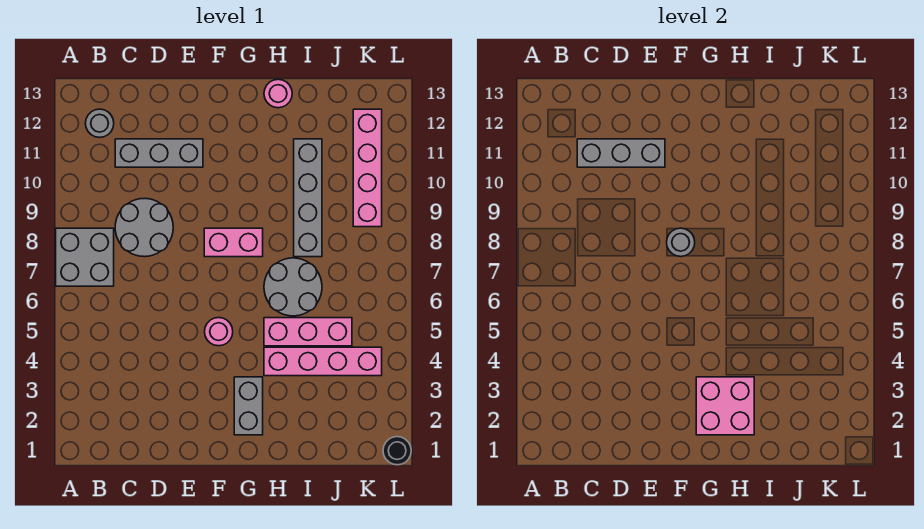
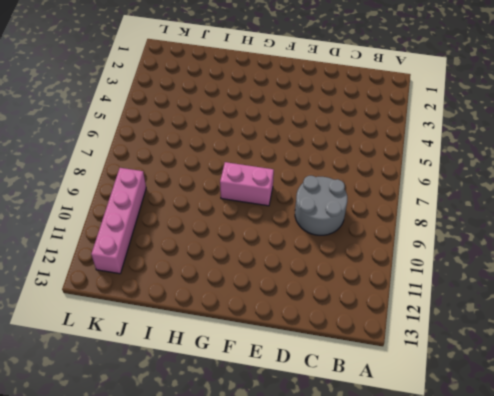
none -> grey 2x2 brick [56,228,114,286]
none -> grey 1x1 round brick [85,109,114,137]
none -> grey 1x3 brick [115,139,203,167]

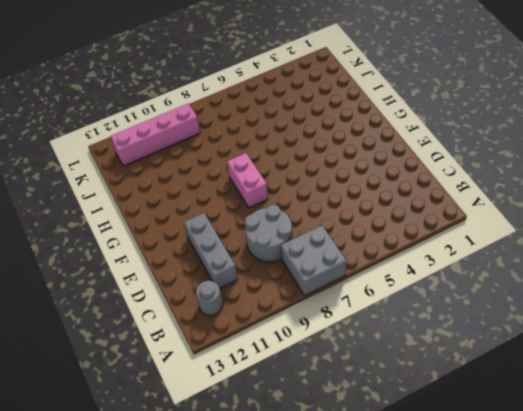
none -> pink 1x1 round brick [205,318,233,346]
none -> grey 1x2 brick [234,377,263,435]
none -> pink 1x4 brick [264,347,382,376]

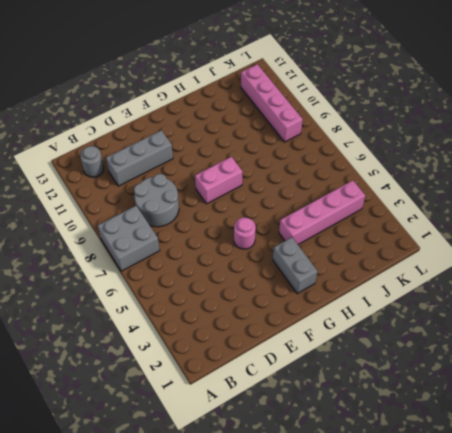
none -> pink 1x3 brick [264,318,352,346]
none -> grey 2x2 round brick [264,258,322,316]
none -> pink 1x1 round brick [264,79,292,108]

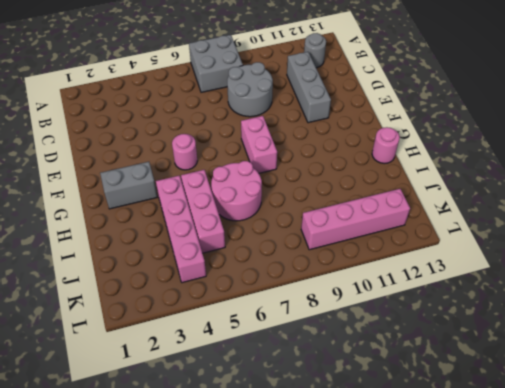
pink 2x2 round brick [211,161,262,221] -> grey 2x2 round brick [264,258,322,316]
none -> grey 1x4 brick [294,139,322,257]
none -> black 1x1 round brick [383,437,411,465]
none -> grey 1x3 brick [577,139,665,167]

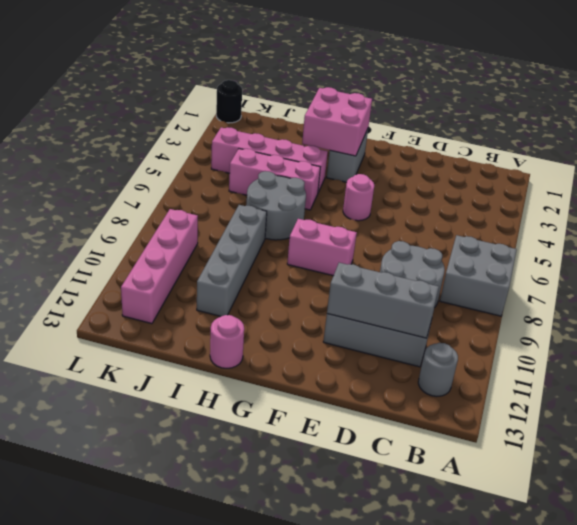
none -> grey 1x1 round brick [667,228,695,257]

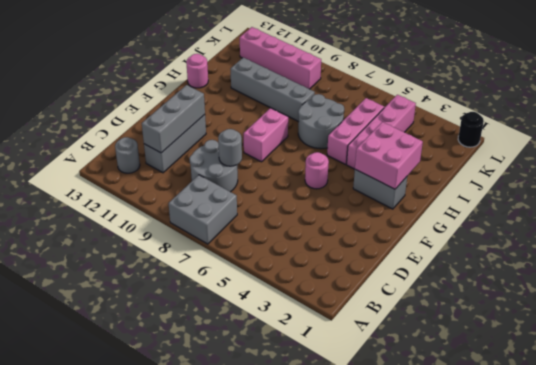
grey 1x1 round brick [218,129,242,166] -> grey 1x1 round brick moved to [667,228,695,257]

